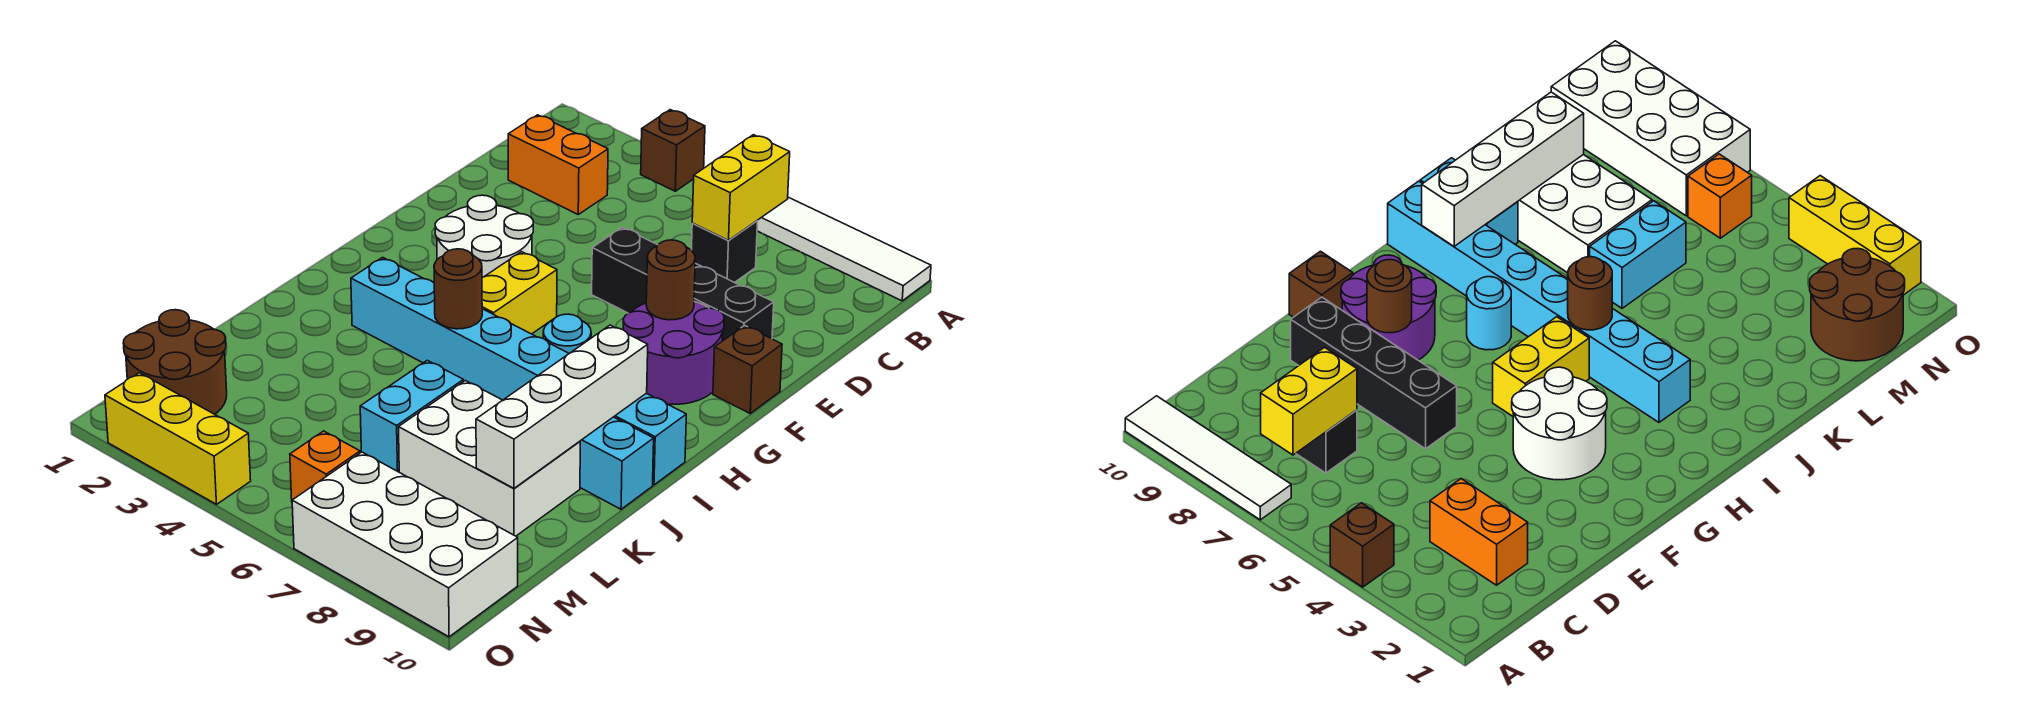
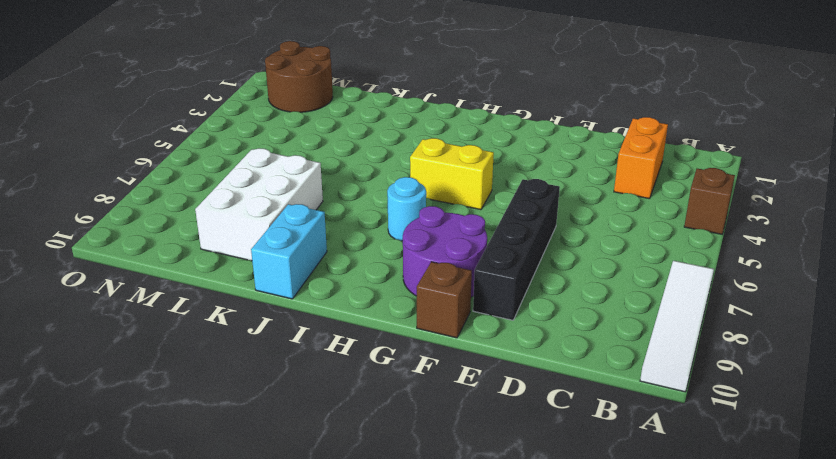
none -> black 1x1 brick [692,221,757,283]
none -> white 2x2 round brick [435,195,533,277]
none -> cyan 1x8 brick [351,257,686,485]

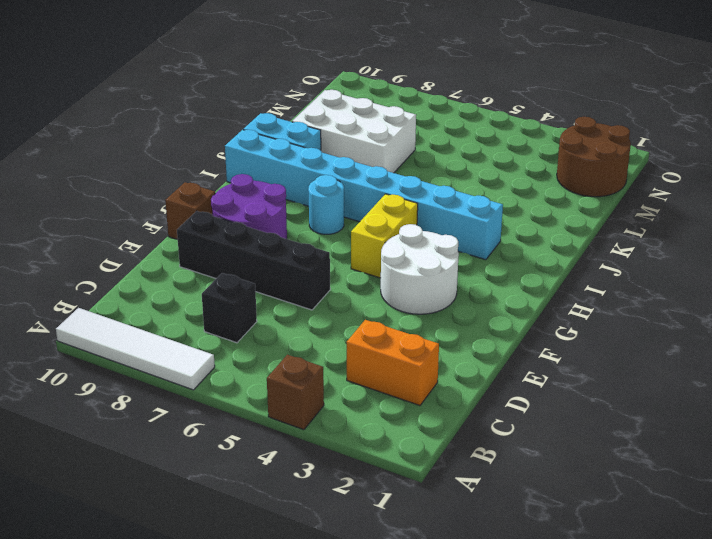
none -> cyan 1x2 brick [360,360,463,472]
none -> orange 1x1 brick [290,431,360,500]
none -> white 2x4 brick [292,452,518,637]

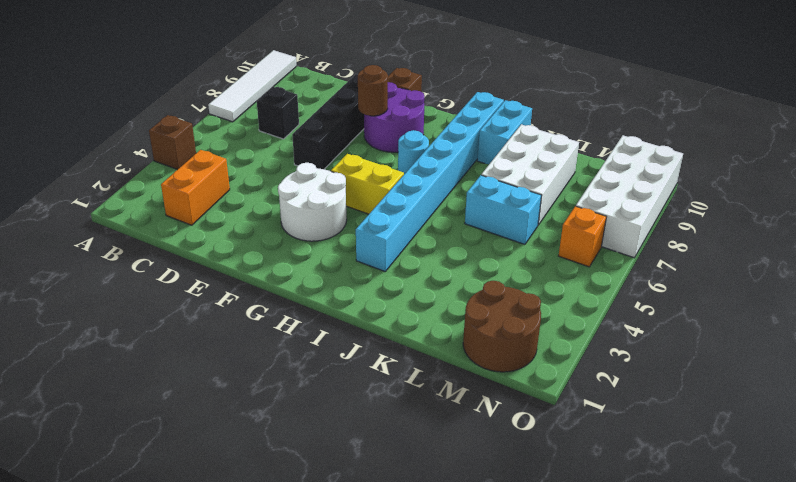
none -> yellow 1x3 brick [105,373,251,504]
none -> yellow 1x2 brick [692,135,790,240]
none -> brown 1x1 round brick [434,249,482,329]

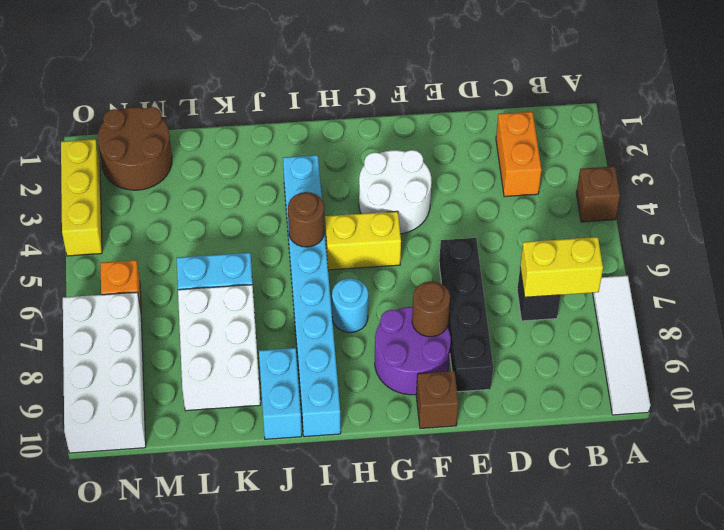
none -> white 1x4 brick [476,325,648,488]

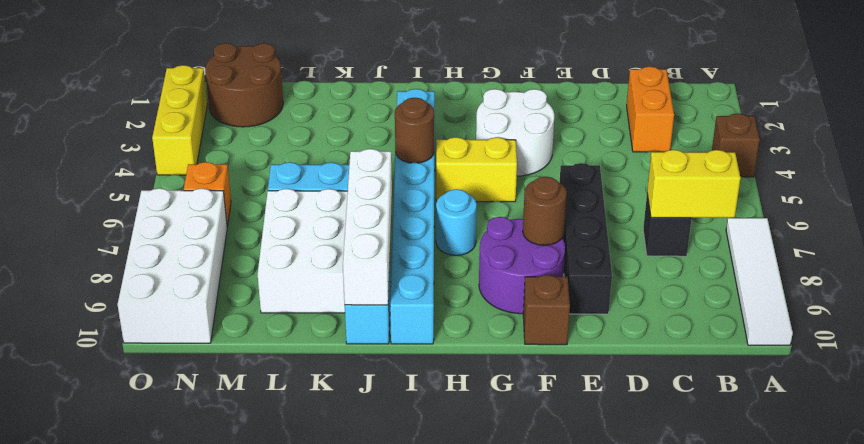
white 1x4 brick [343,149,392,305] -> white 1x4 brick turned to [476,325,648,488]

